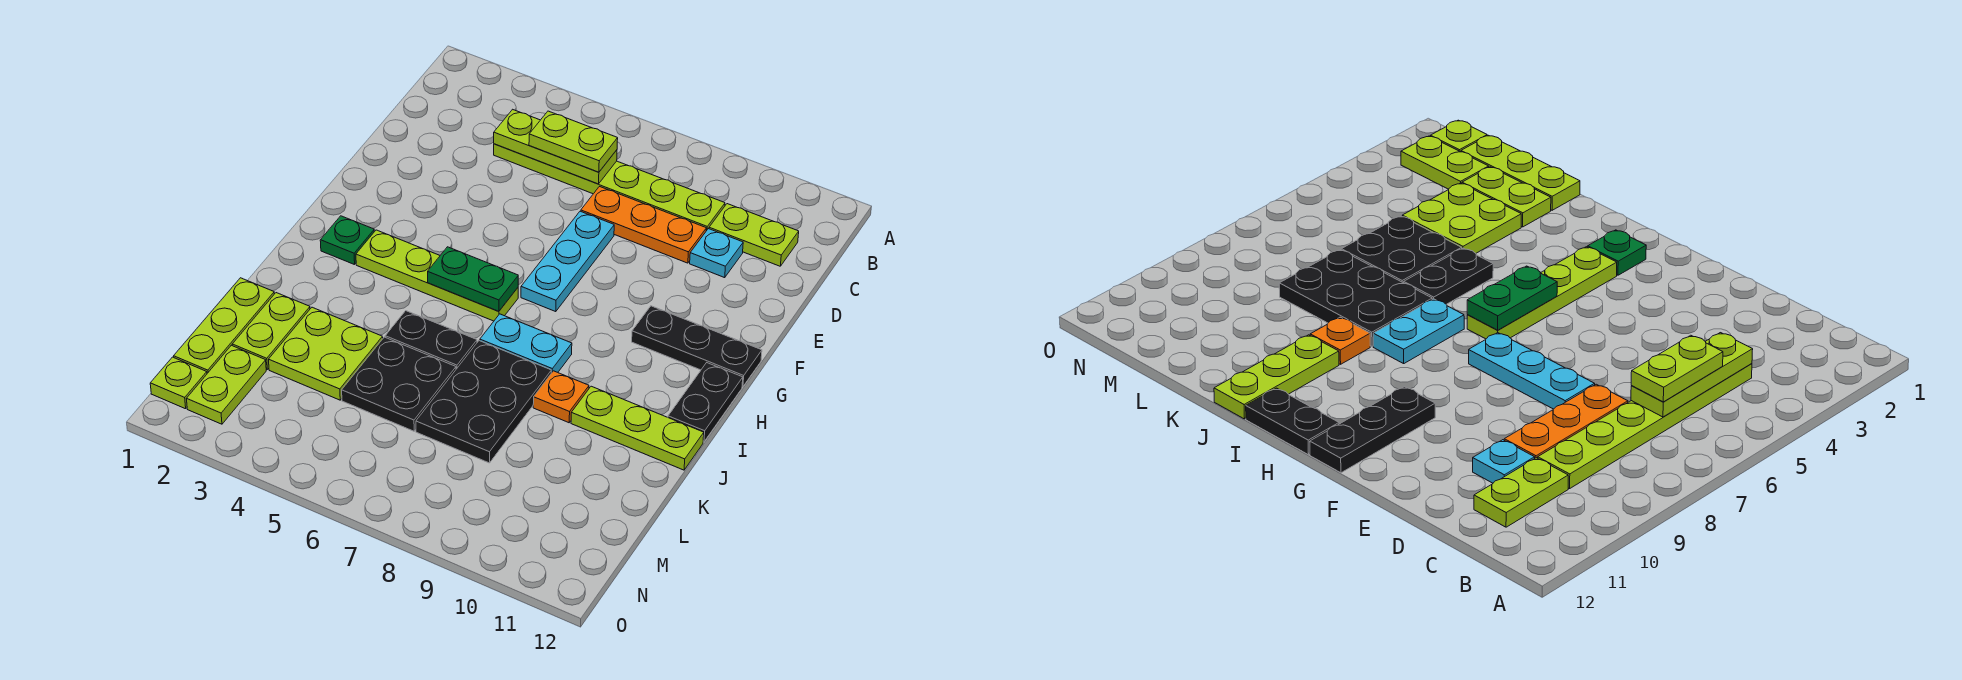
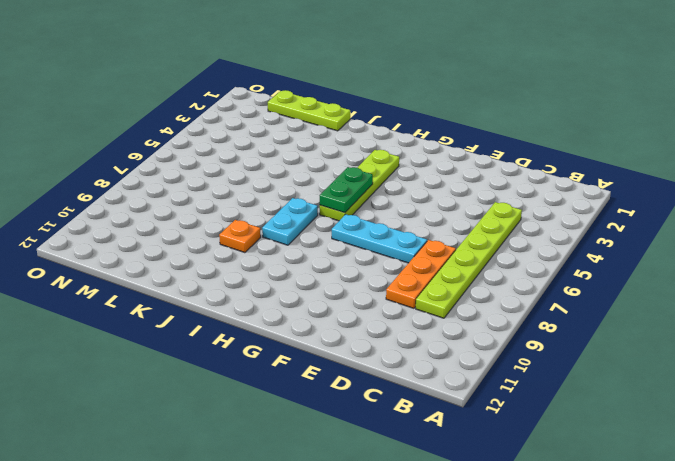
none -> lime 1x2 plate [709,204,799,266]
none -> cyan 1x1 plate [690,229,743,278]
none -> black 1x3 plate [632,306,762,387]

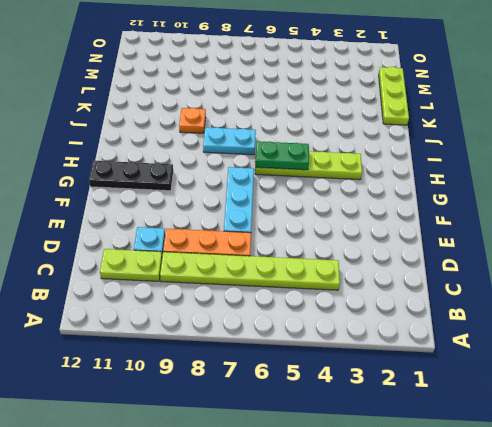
none -> green 1x1 plate [320,216,374,265]
none -> black 1x2 plate [668,363,743,442]
none -> black 1x2 plate [385,311,477,369]

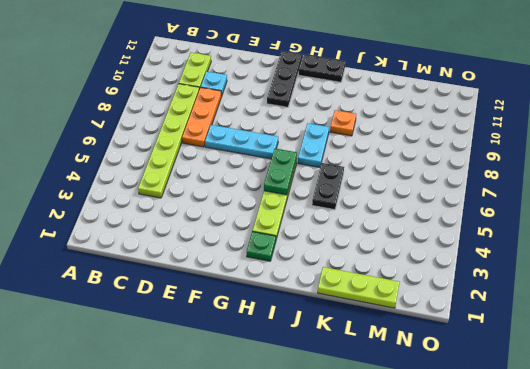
none -> black 2x3 plate [416,341,551,463]
none -> lime 1x3 plate [571,386,704,470]
none -> lime 1x2 plate [232,293,310,369]

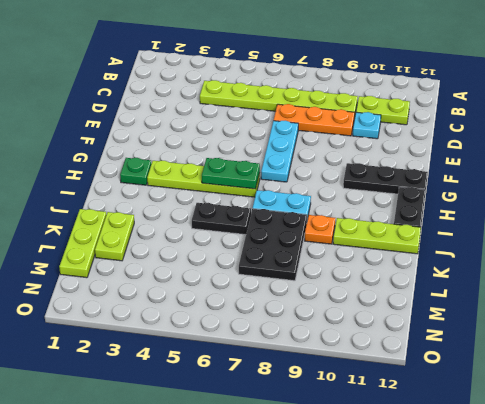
none -> lime 2x2 plate [269,307,383,400]
none -> black 2x2 plate [342,337,456,431]
none -> lime 1x2 plate [187,345,266,424]

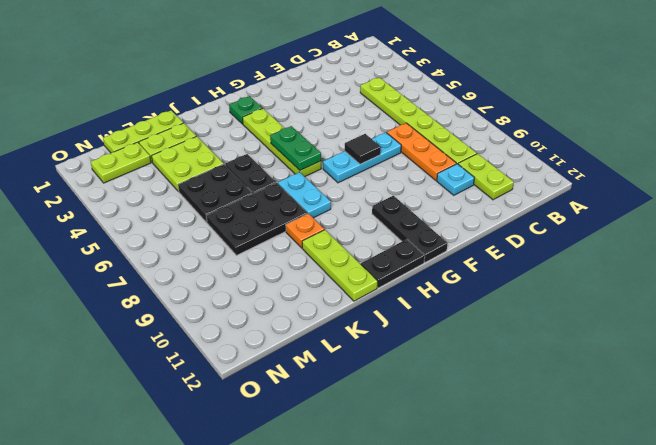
black 1x1 tile [345,134,381,164] -> none
none -> lime 1x1 plate [150,357,207,409]
none -> lime 1x3 plate [494,109,617,184]
none -> lime 1x2 plate [529,111,618,172]

